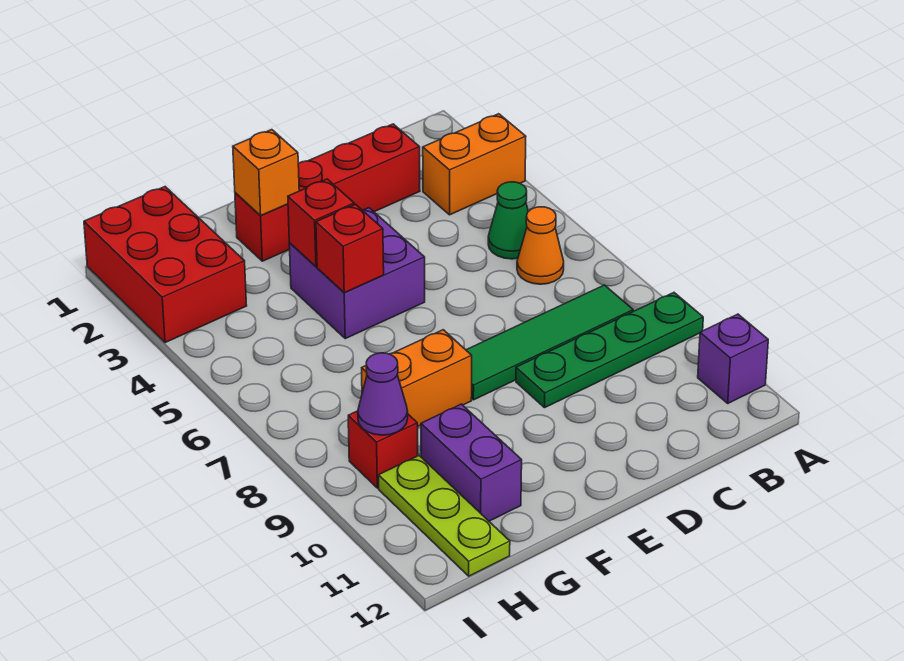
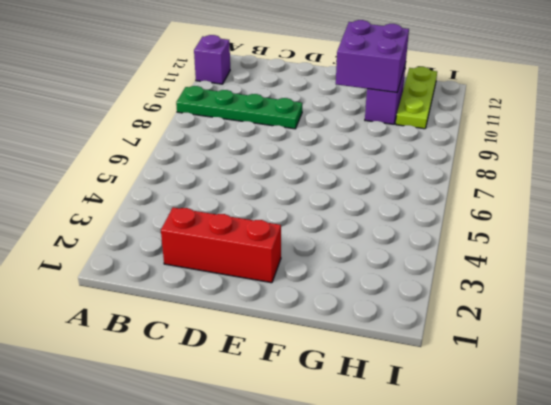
red 1x3 brick [161,207,281,283] -> red 1x4 brick [235,124,420,261]
purple 2x2 brick [336,20,409,92] -> purple 2x2 brick moved to [289,208,425,339]
none -> orange 1x2 brick [423,114,526,215]
none -> green 1x1 cone [488,182,528,259]
none -> orange 1x1 cone [517,207,564,284]

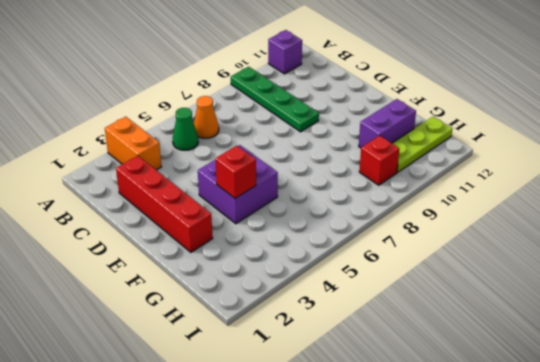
none -> green 1x4 tile [466,285,633,400]
none -> orange 1x2 brick [362,330,472,426]
none -> red 2x3 brick [84,187,247,343]

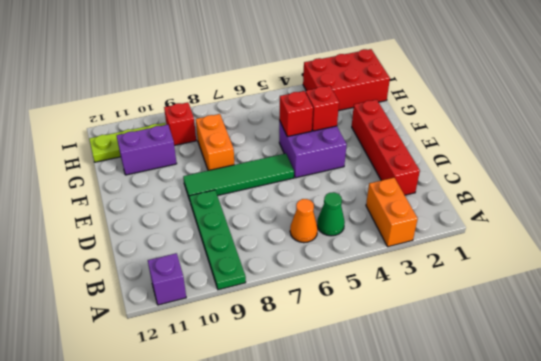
green 1x4 tile [183,154,294,200] -> green 1x4 tile turned to [466,285,633,400]
none -> orange 1x1 brick [233,130,299,215]
none -> purple 1x1 cone [358,353,408,435]

